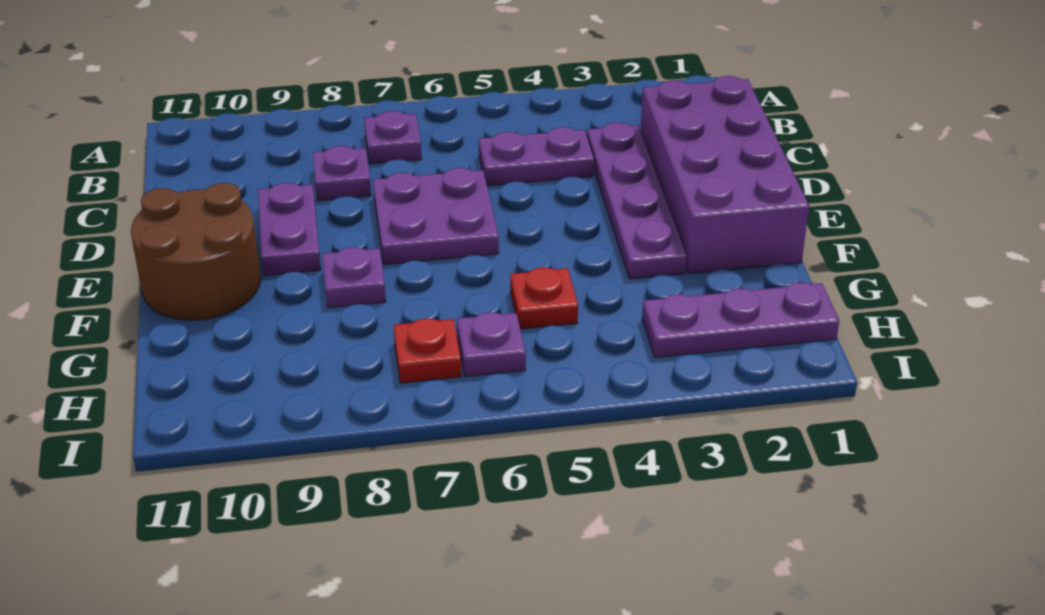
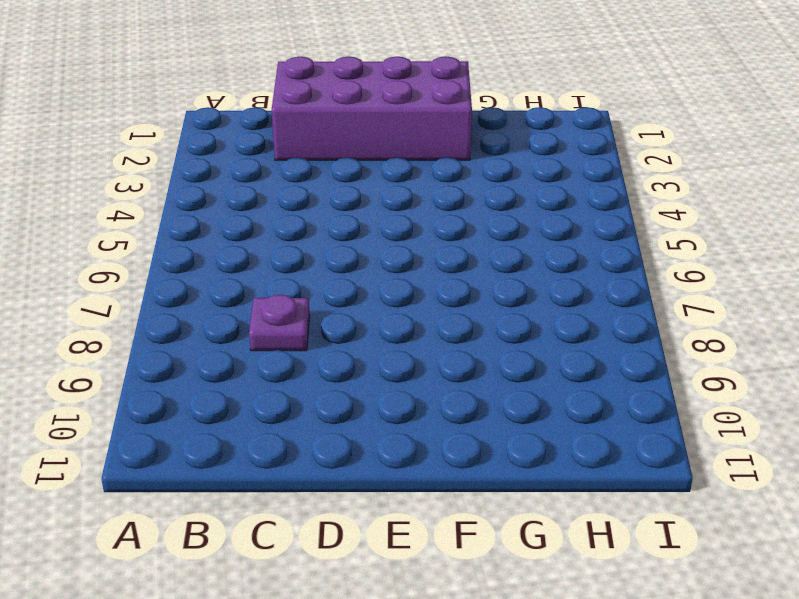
none -> purple 1x1 plate [364,111,422,164]
none -> purple 1x4 plate [587,123,687,279]
none -> purple 1x2 plate [479,127,594,186]

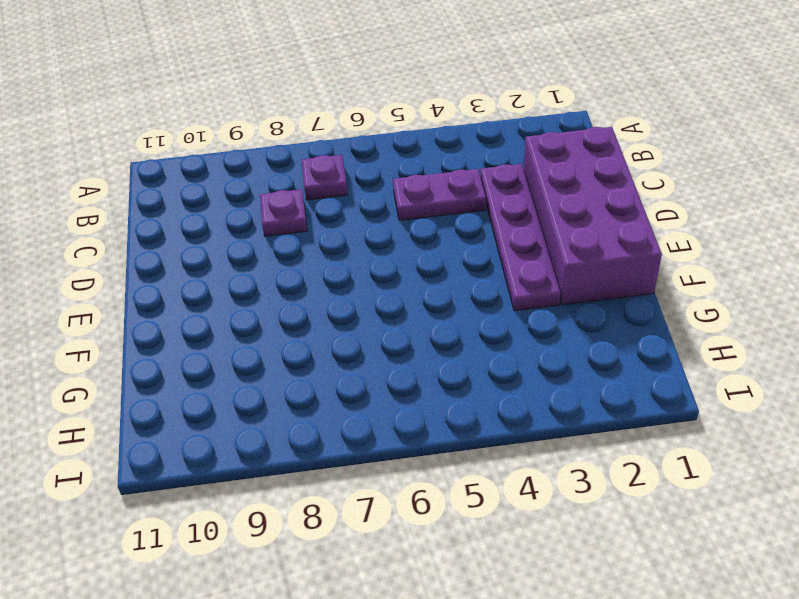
none -> purple 2x2 plate [373,168,499,265]
none -> purple 1x2 plate [258,183,321,276]
none -> brown 2x2 round brick [131,183,261,320]

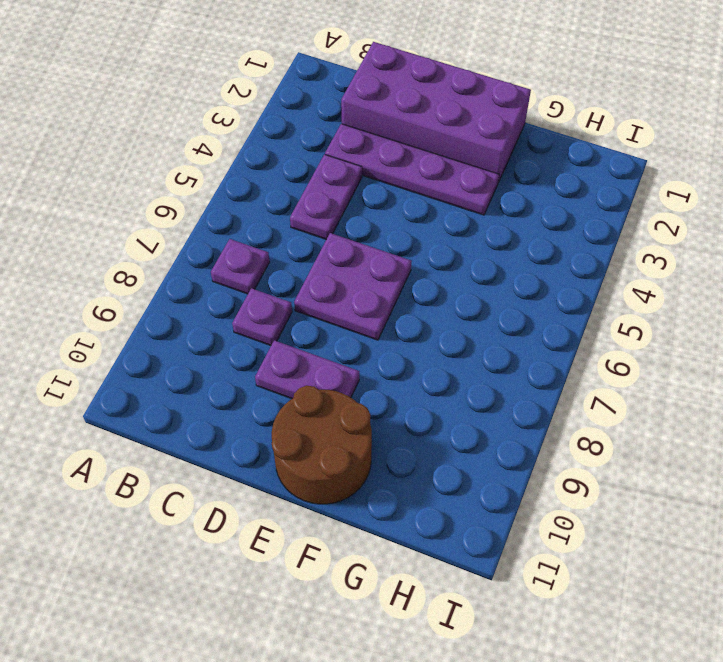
none -> purple 1x1 plate [322,247,386,308]
none -> red 1x1 plate [510,267,578,329]
none -> purple 1x3 plate [642,283,839,358]

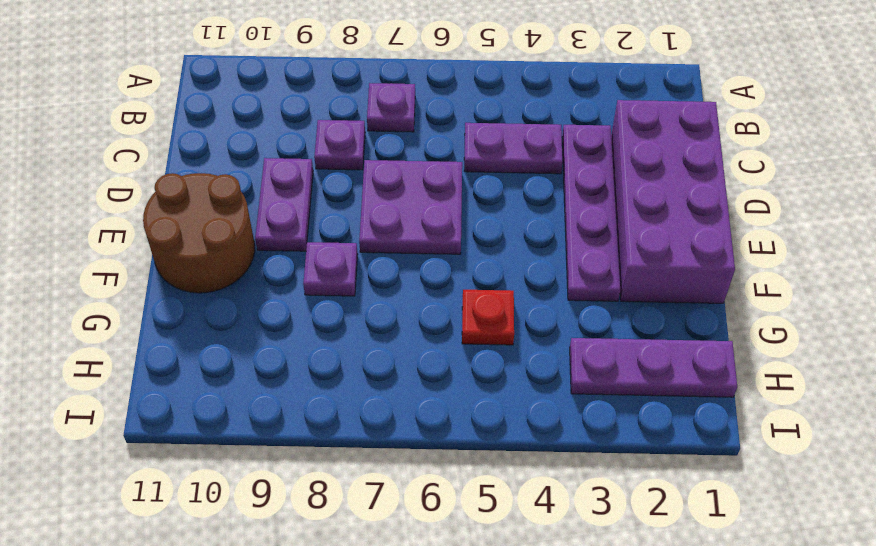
none -> purple 1x1 plate [457,312,526,377]
none -> red 1x1 plate [394,319,462,383]

